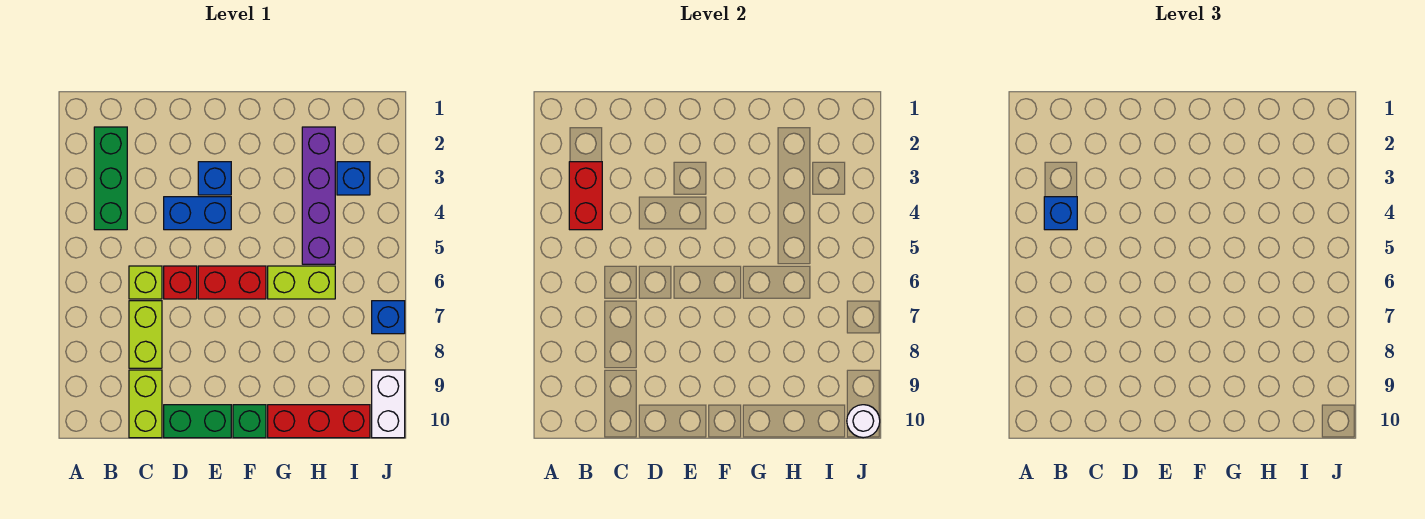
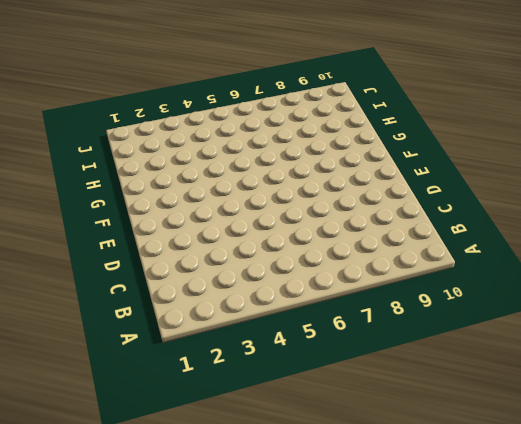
none -> green 1x3 brick [94,127,127,230]
none -> lime 1x1 brick [129,266,162,299]
none -> lime 1x2 brick [129,301,162,368]

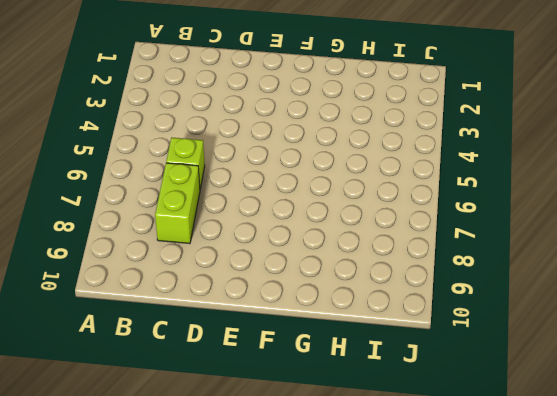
none -> green 1x3 brick [94,127,127,230]
none -> lime 1x2 brick [129,370,162,438]
none -> blue 1x2 brick [164,197,231,230]

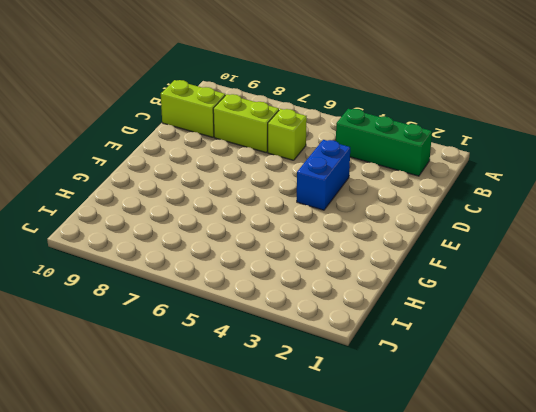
none -> red 1x1 brick [164,266,197,299]
none -> green 1x2 brick [164,405,231,438]
none -> blue 1x1 brick [198,162,231,195]

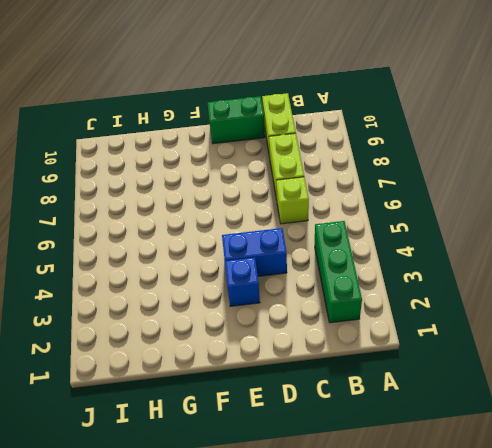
none -> red 1x1 brick [164,266,197,299]
none -> red 1x2 brick [198,266,266,299]
none -> green 1x1 brick [233,405,266,438]

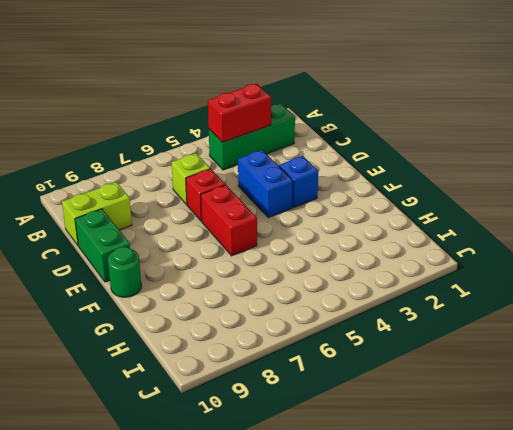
green 1x1 round brick [108,247,141,297] -> green 1x1 brick [233,405,266,438]
none -> lime 1x2 brick [129,301,162,368]
none -> lime 1x2 brick [268,266,335,299]
none -> red 1x3 brick [268,405,370,438]

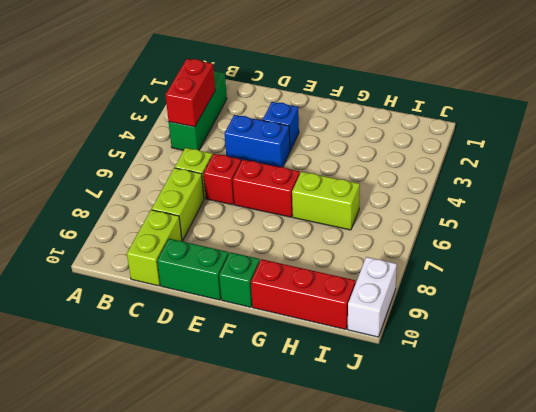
none -> purple 1x4 brick [302,127,335,264]
none -> blue 1x1 brick [337,162,370,195]
none -> blue 1x1 brick [372,301,405,334]

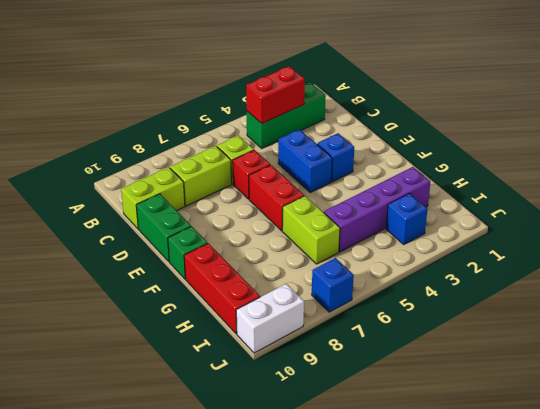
none -> white 1x1 round brick [847,405,880,438]
none -> blue 1x1 brick [1044,197,1077,230]

